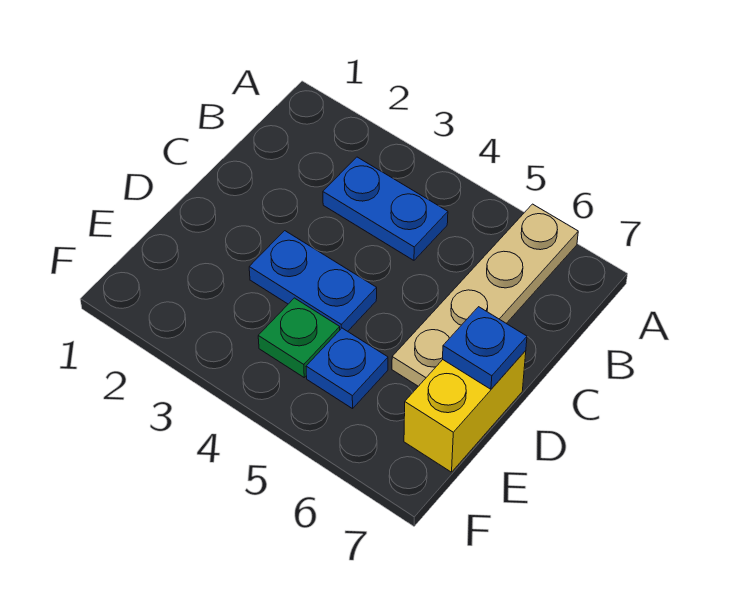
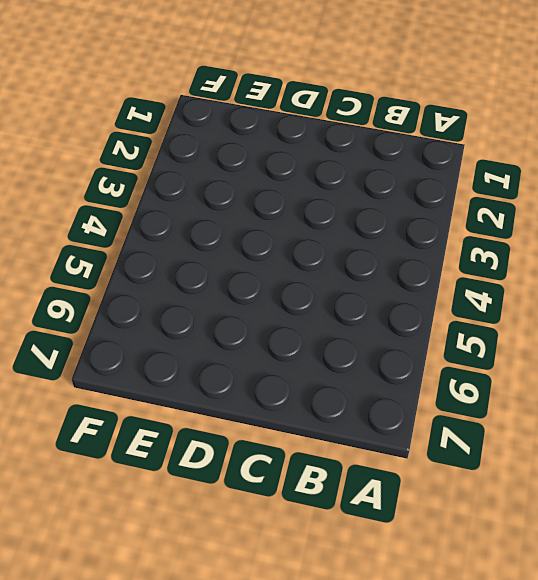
none -> tan 1x4 plate [392,204,578,386]
none -> blue 1x2 plate [323,157,448,260]

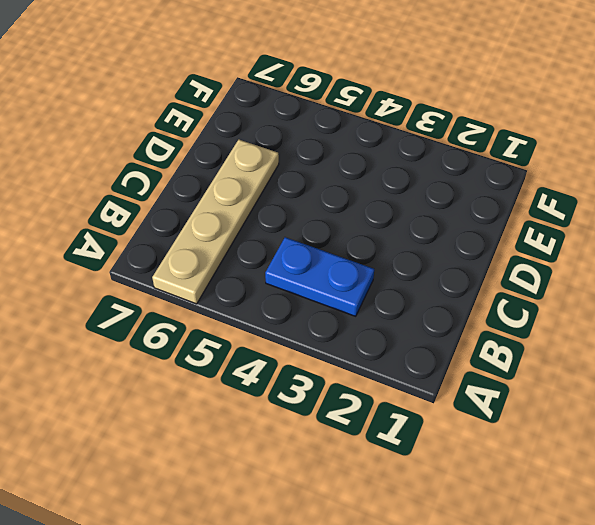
none -> blue 1x2 plate [249,231,377,331]
none -> yellow 1x2 brick [404,351,526,472]

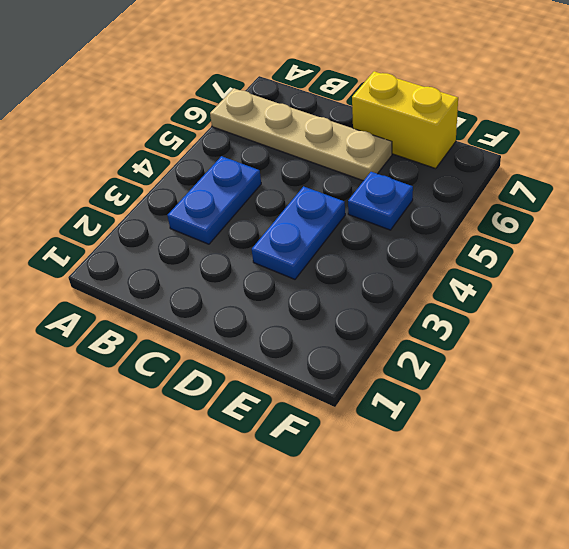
none -> green 1x1 plate [258,298,340,377]
none -> blue 1x1 plate [443,307,527,389]

